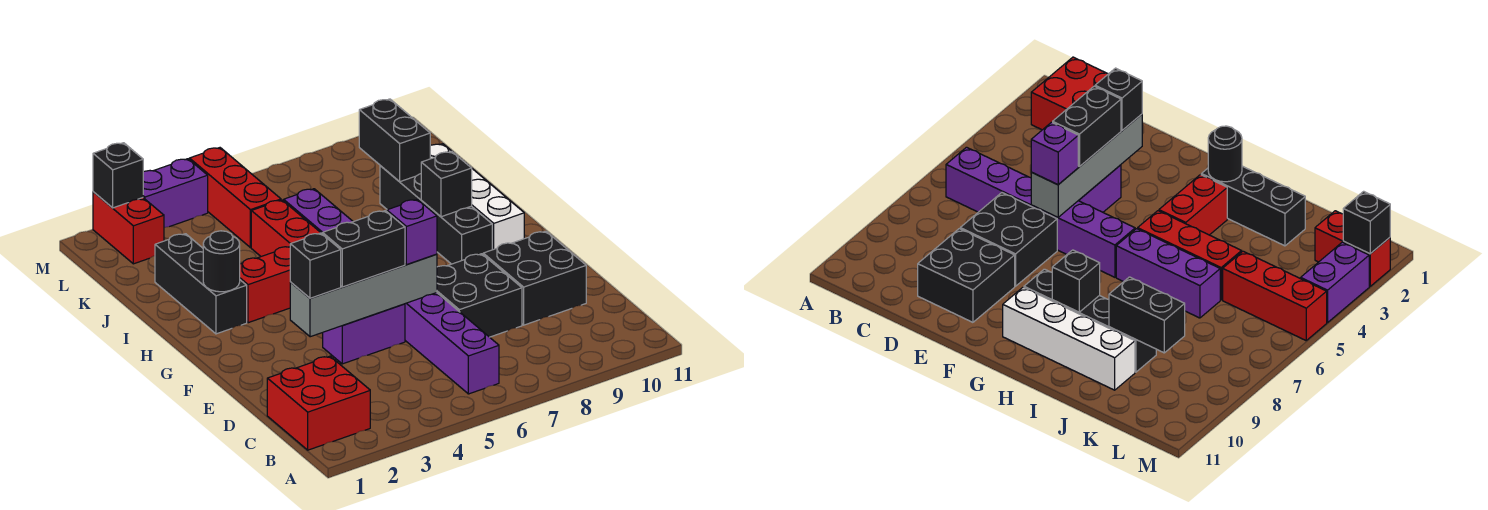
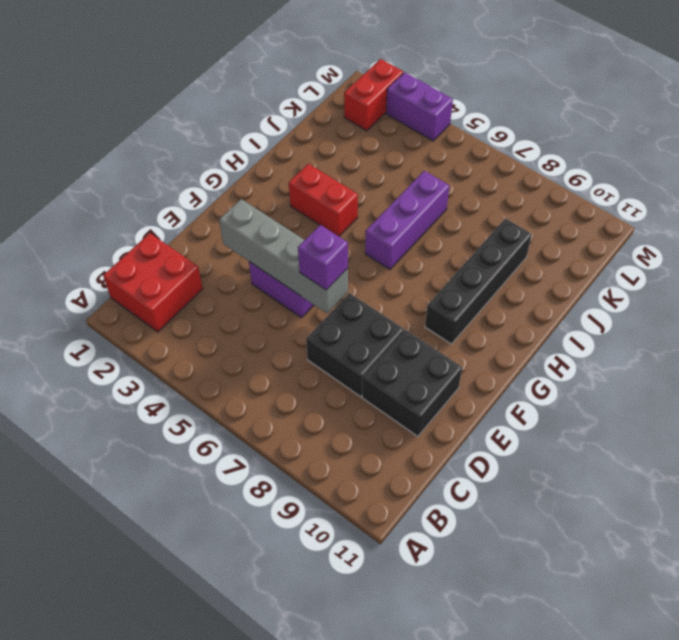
none -> purple 1x6 brick [405,293,499,394]
none -> white 1x4 brick [430,144,524,250]
none -> black 1x3 brick [155,234,247,334]

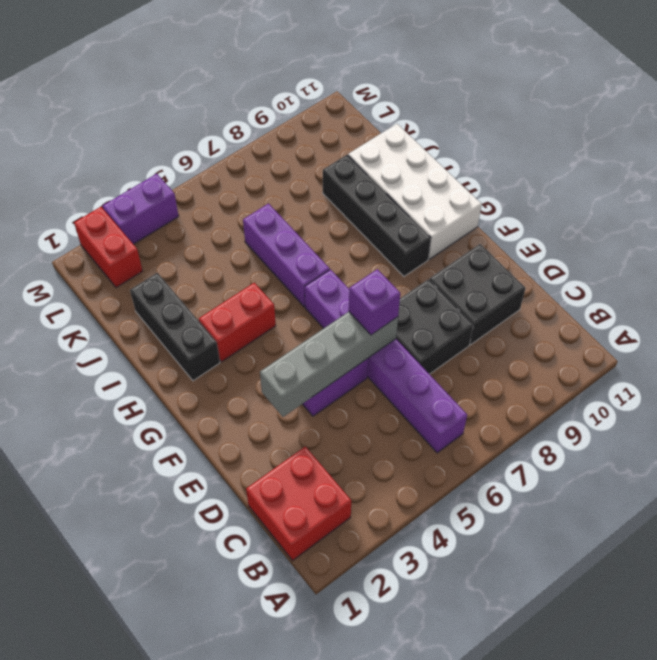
white 2x4 brick [348,124,482,259] -> white 1x4 brick [430,144,524,250]
none -> red 1x3 brick [251,200,321,256]
none -> red 1x3 brick [189,148,281,248]
none -> black 1x1 round brick [203,231,240,292]

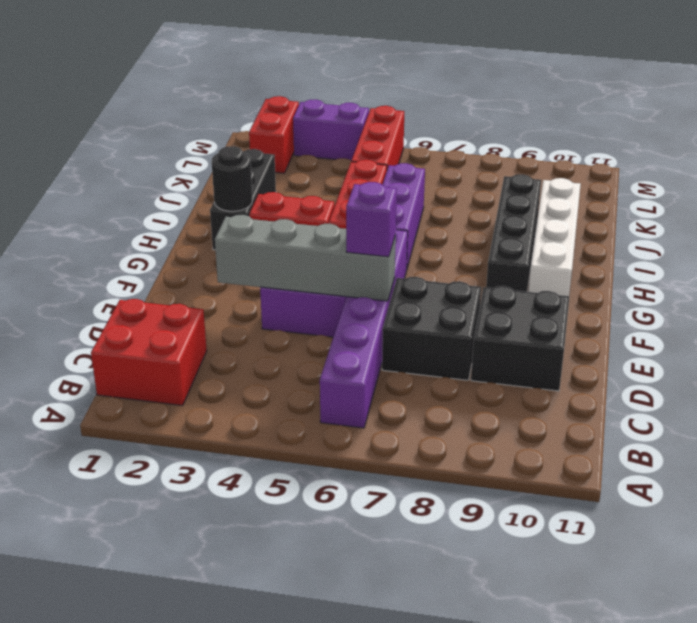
none -> black 1x1 brick [421,152,472,217]
none -> black 1x2 brick [359,99,430,182]
none -> black 1x1 brick [93,143,143,208]

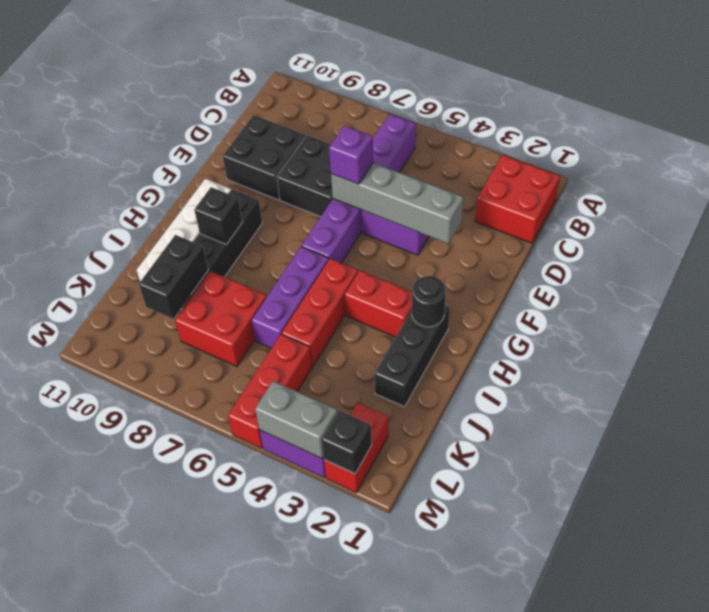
red 2x2 brick [175,271,267,366] -> none
grey 1x2 brick [255,381,337,458] -> none
none -> black 1x1 brick [290,233,341,298]
none -> black 1x2 brick [323,211,405,287]

